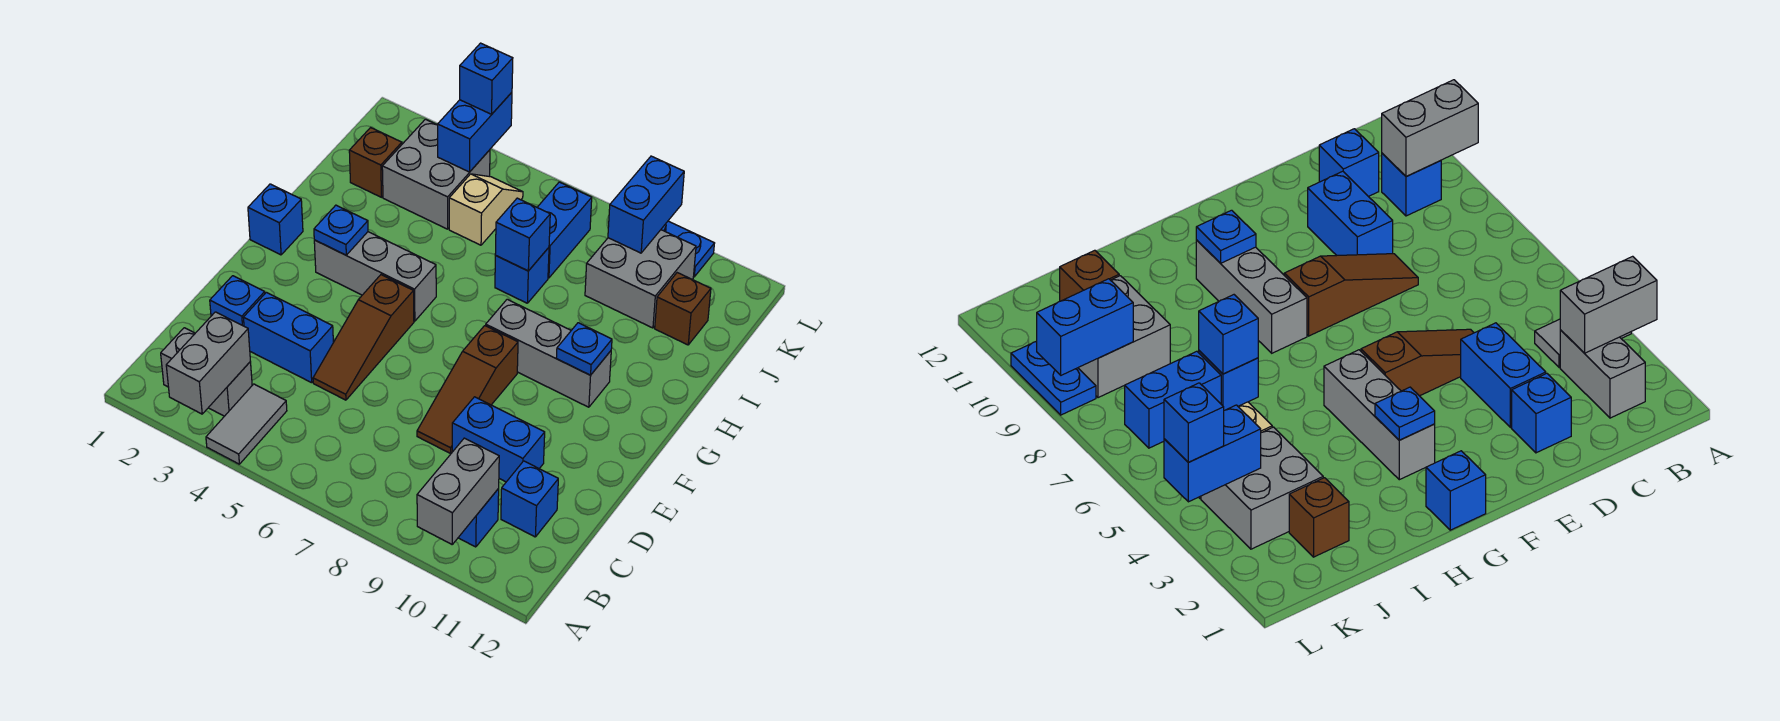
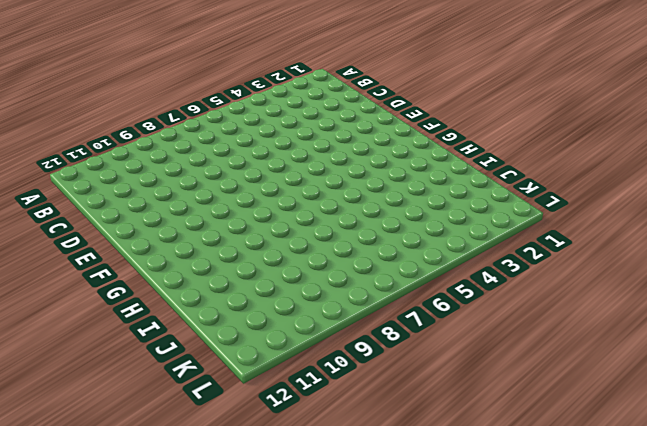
none -> grey 1x2 tile [206,384,287,464]
none -> grey 1x2 brick [161,328,252,416]
none -> blue 1x1 brick [458,489,499,547]

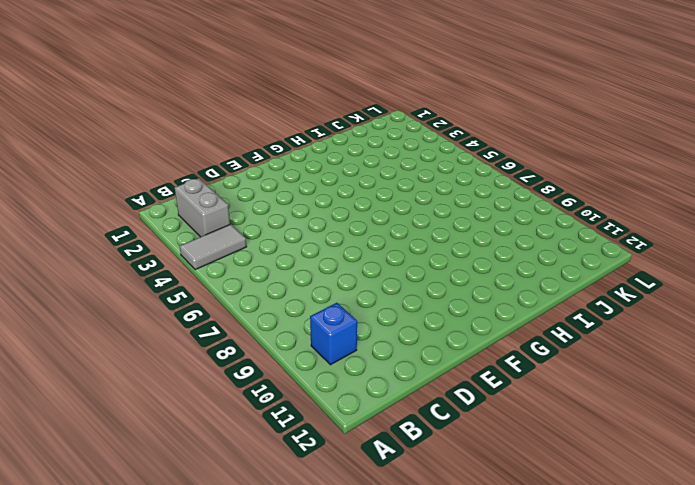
none -> blue 1x1 brick [501,461,558,537]
none -> blue 1x1 brick [210,276,265,326]
none -> blue 1x2 brick [243,292,333,383]

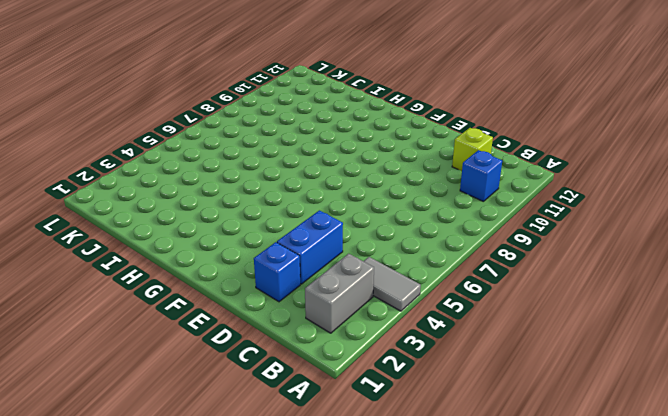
lime 1x1 brick [452,128,493,171] -> blue 1x1 brick [501,461,558,537]
none -> brown 1x3 slope [313,275,414,400]
none -> brown 1x3 slope [417,326,518,453]
none -> blue 1x2 brick [452,397,545,482]

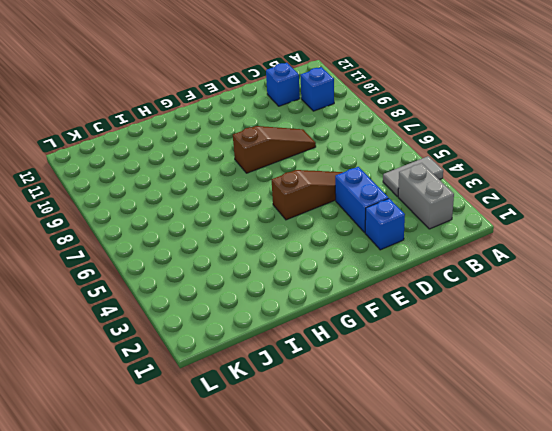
none -> blue 1x2 brick [452,397,545,482]
none -> blue 1x1 brick [248,184,303,255]
none -> grey 1x3 brick [314,232,436,321]

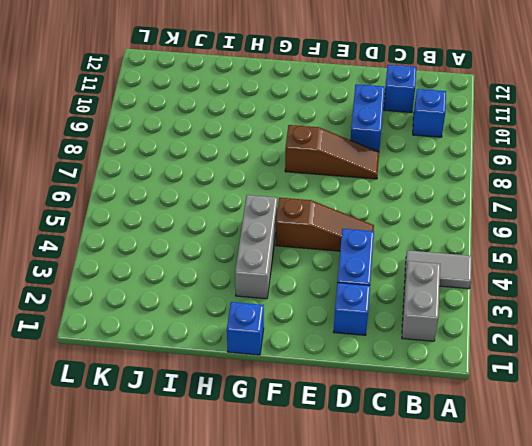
none -> grey 1x3 brick [486,299,611,407]
none -> blue 1x1 brick [495,248,549,303]
none -> brown 1x1 brick [349,128,402,197]

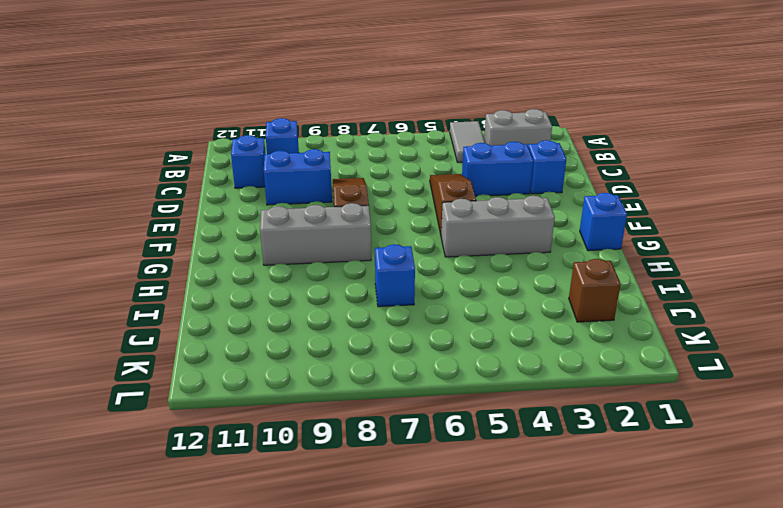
none -> grey 2x2 brick [382,119,490,229]
none -> tan 1x2 slope [449,174,523,245]
none -> blue 1x2 brick [537,182,592,278]

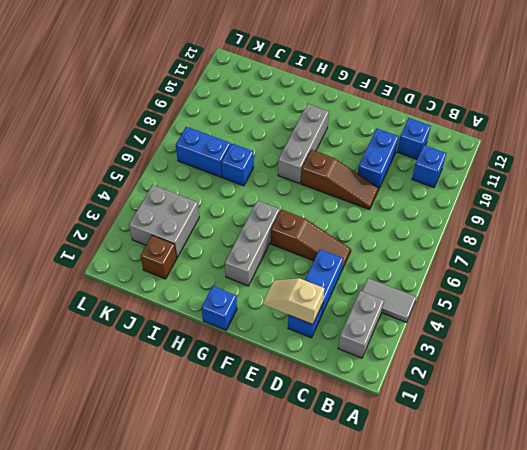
tan 1x2 slope [263,278,325,325] -> tan 1x2 slope moved to [449,174,523,245]
none -> grey 2x2 brick [585,230,696,328]
none -> brown 1x1 brick [655,273,711,345]
none -> blue 1x2 plate [661,221,715,277]

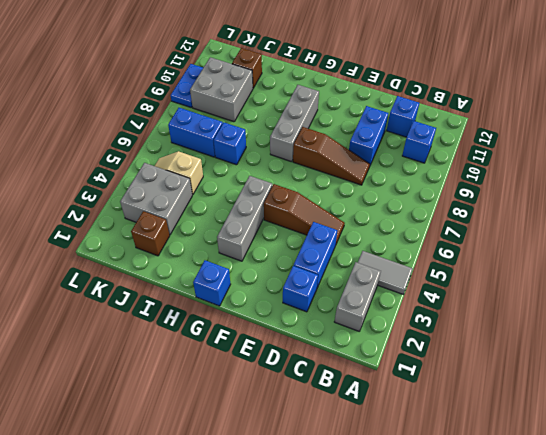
none -> grey 1x2 brick [166,312,250,414]
none -> grey 1x2 brick [417,438,499,544]
none -> blue 1x1 plate [314,205,368,255]

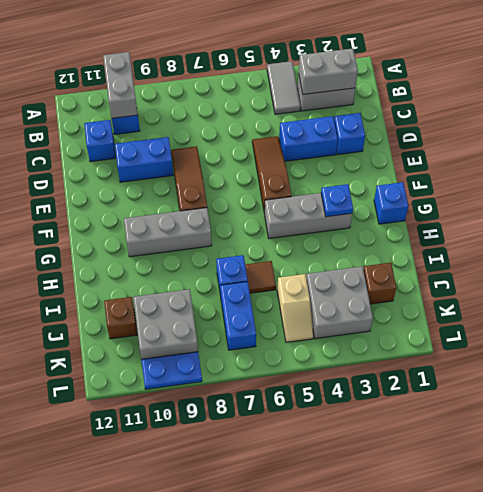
grey 1x2 brick [299,48,358,94] -> grey 1x2 brick turned to [166,312,250,414]
brown 1x1 tile [245,261,276,293] -> none
none -> blue 1x1 plate [556,323,612,375]
none -> blue 1x1 brick [495,198,550,271]
none -> blue 1x2 brick [438,92,512,172]

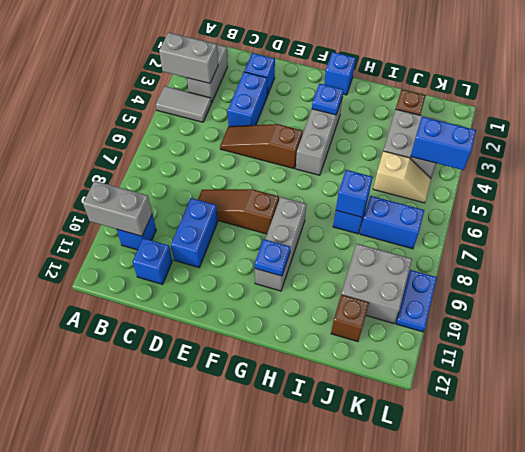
none -> blue 1x2 brick [608,156,684,253]
none -> blue 1x1 brick [460,43,513,114]

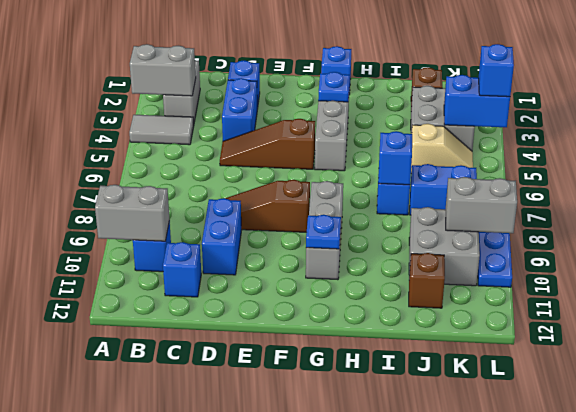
grey 1x2 brick [446,177,517,233] -> blue 1x2 brick [608,156,684,253]

